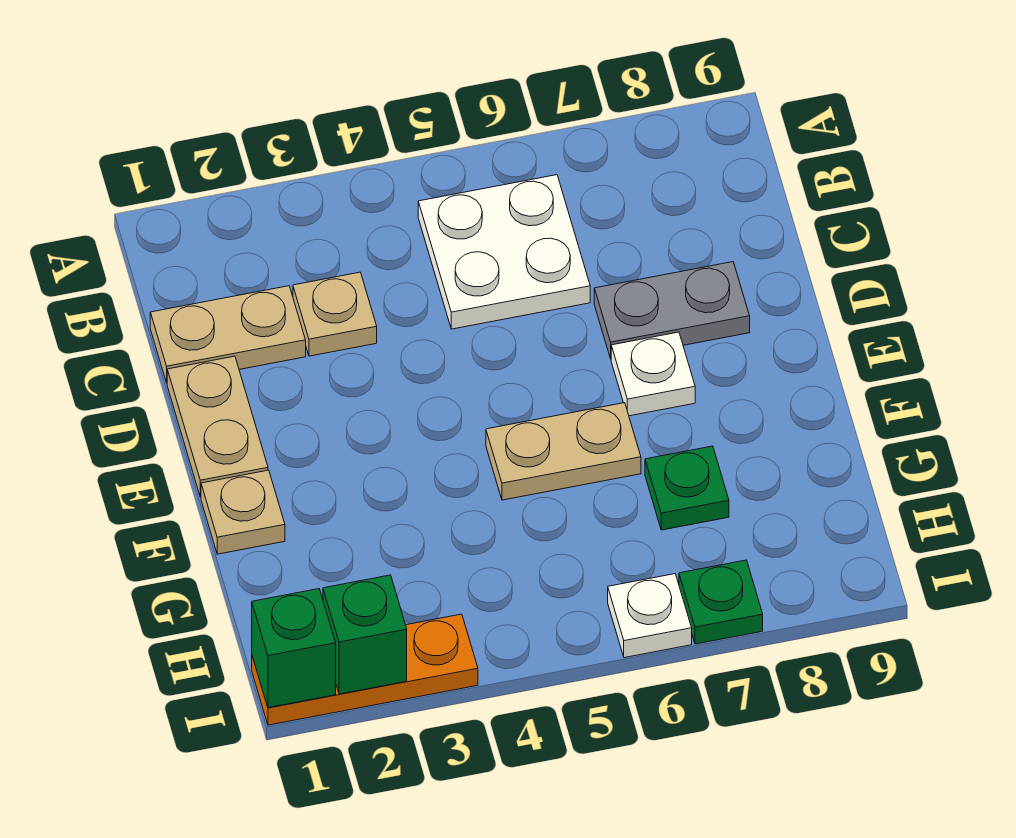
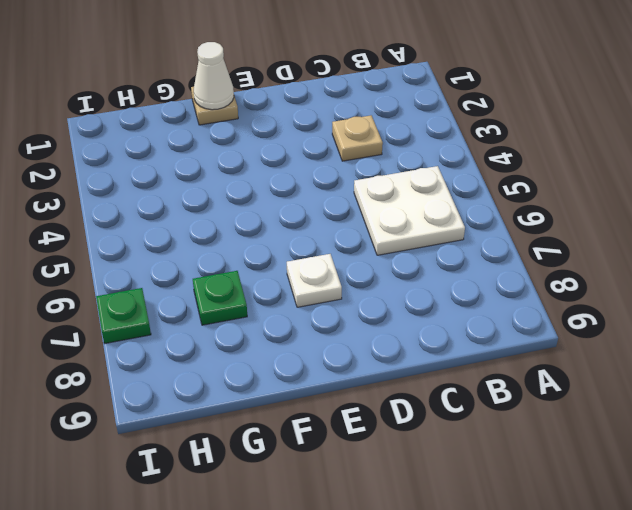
white 1x1 cone [194,42,234,110] -> none
none -> tan 1x2 plate [150,286,306,383]
none -> tan 1x2 plate [167,356,268,497]
none -> grey 1x2 plate [594,262,750,359]

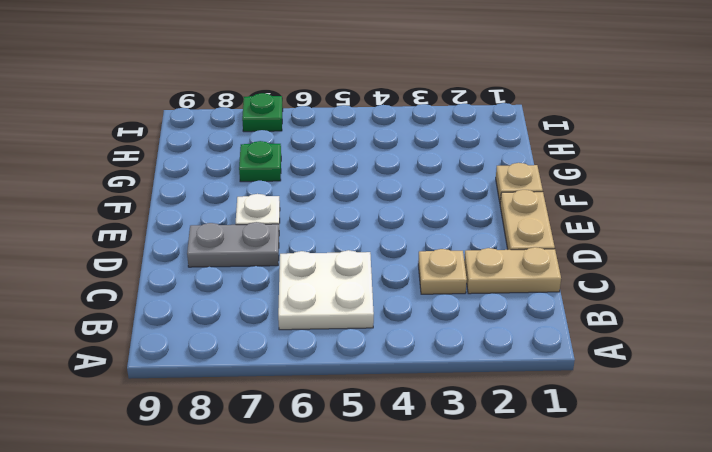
none -> tan 1x2 plate [486,403,641,500]
none -> orange 1x3 plate [252,614,478,725]
none -> white 1x1 plate [608,574,692,658]

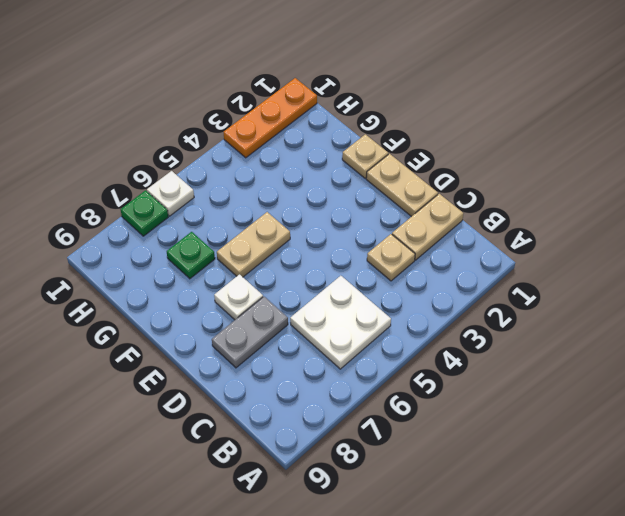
none -> green 1x1 brick [252,589,336,708]
none -> green 1x1 brick [323,575,407,694]

